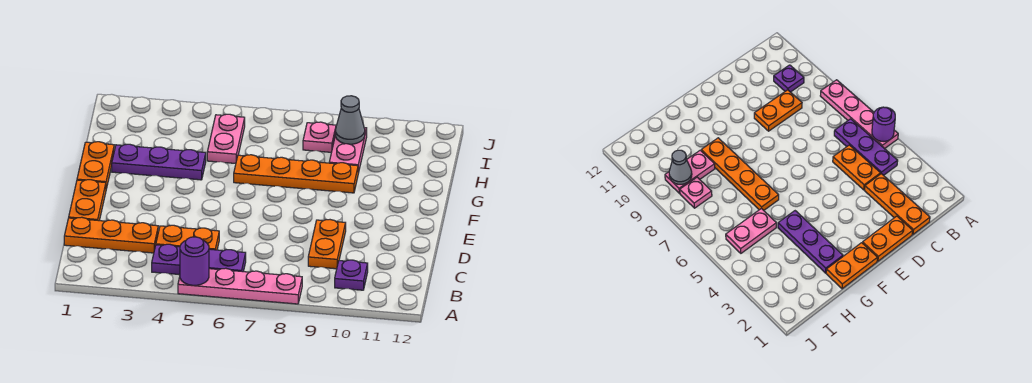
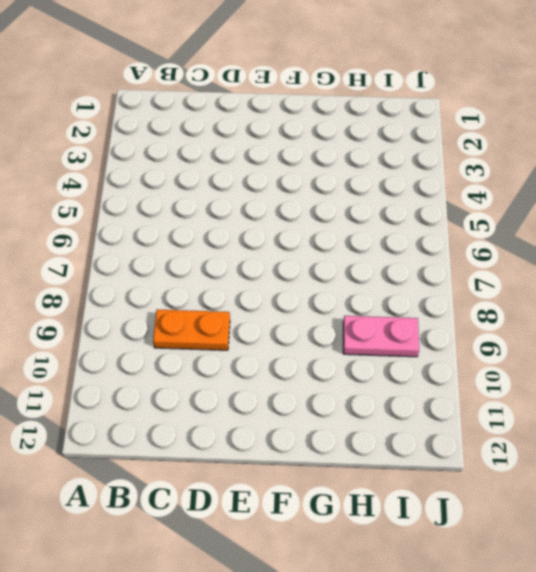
none -> pink 1x4 plate [178,268,302,304]
none -> purple 1x3 plate [152,244,246,275]
none -> purple 1x1 plate [335,260,368,290]

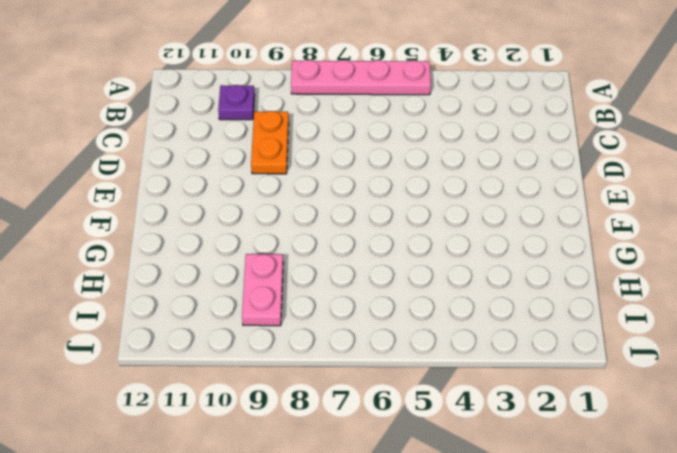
none -> purple 1x3 plate [152,244,246,275]
none -> orange 1x3 plate [64,217,158,253]
none -> orange 1x2 plate [156,225,219,250]

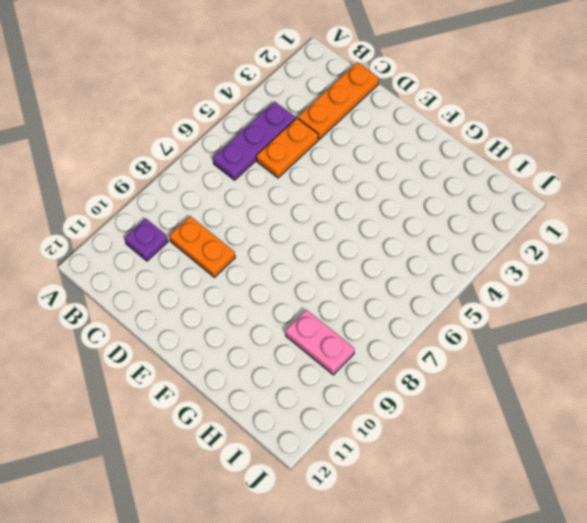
none -> pink 1x4 plate [178,268,302,304]
none -> orange 1x2 plate [69,180,106,221]
none -> orange 1x2 plate [77,142,114,189]

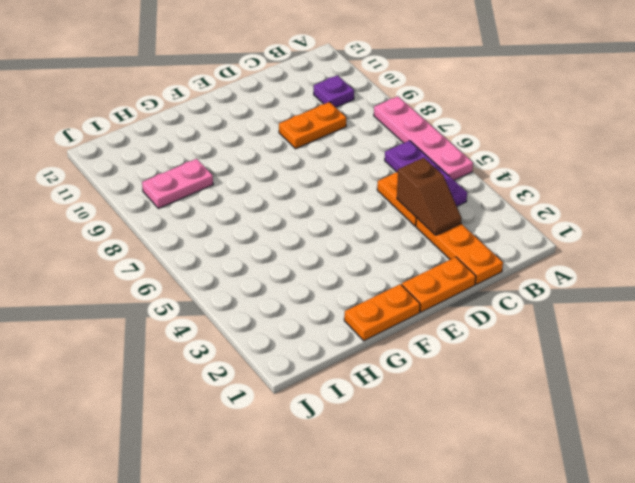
brown 1x2 slope [397,158,462,235] -> none
none -> purple 1x3 plate [112,144,206,180]
none -> orange 1x4 plate [234,155,358,193]
none -> pink 1x2 plate [207,114,245,164]

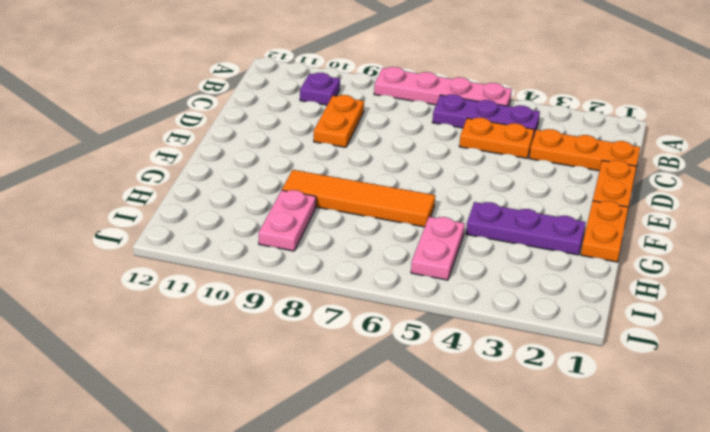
orange 1x4 tile [282,170,435,227] -> orange 1x4 plate [234,155,358,193]
none -> pink 1x1 plate [303,122,336,152]
none -> purple 1x1 round brick [180,237,209,285]
none -> grey 1x1 cone [336,96,365,144]

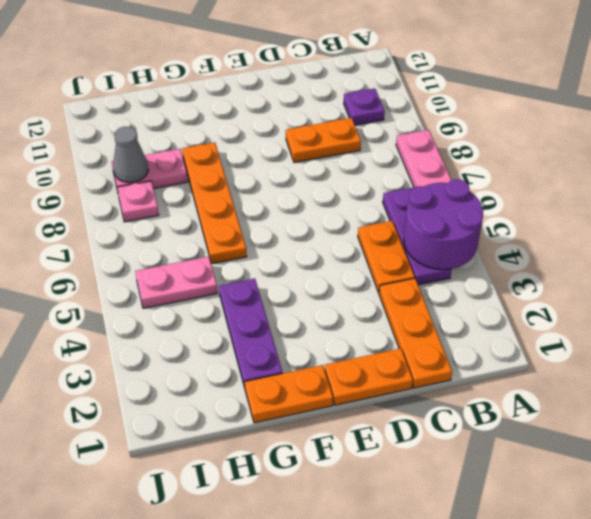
purple 2x2 round brick [404,179,483,270] -> purple 1x1 round brick [180,237,209,285]

